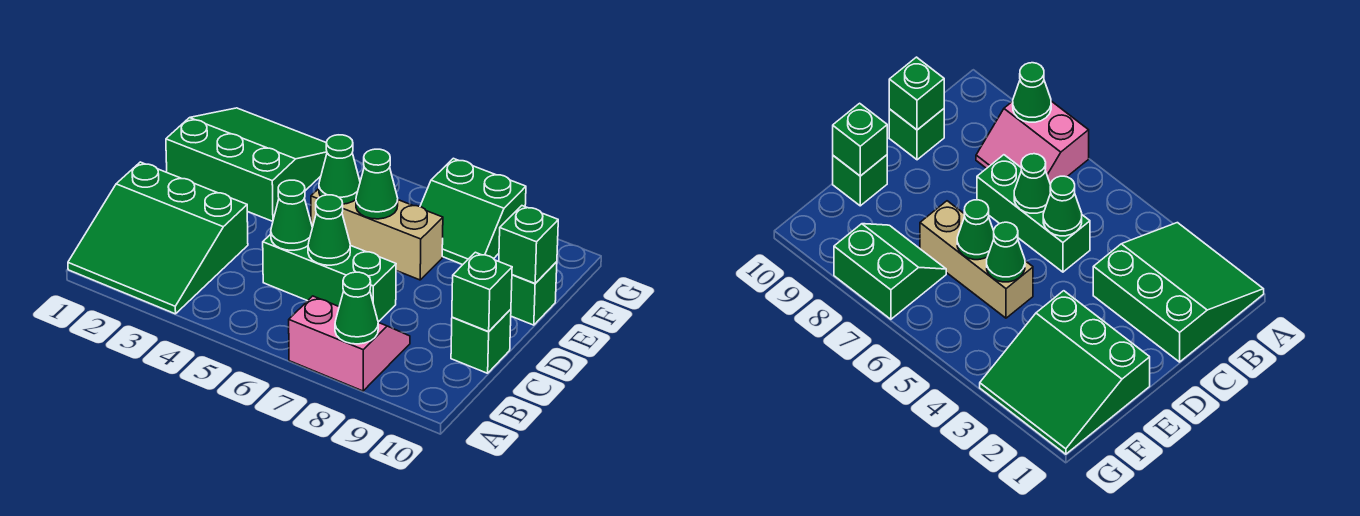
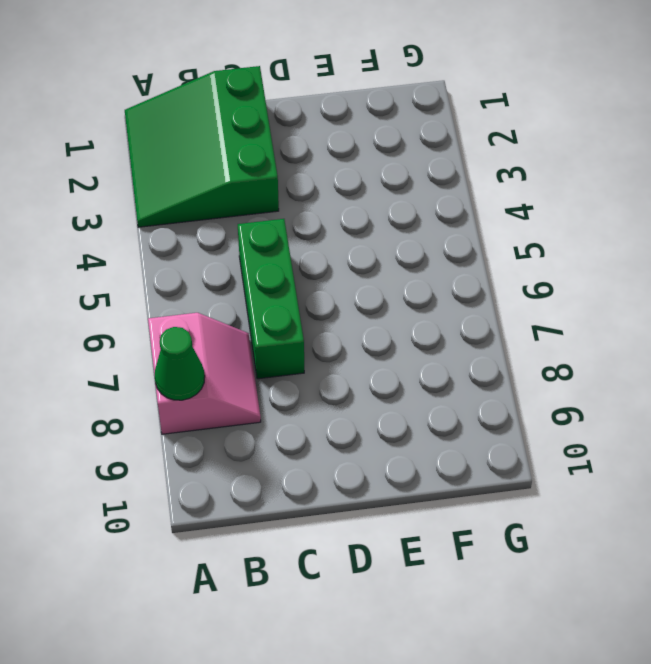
none -> green 1x1 brick [451,309,511,373]
none -> green 3x3 slope [166,108,327,221]
none -> tan 1x3 brick [311,189,443,280]

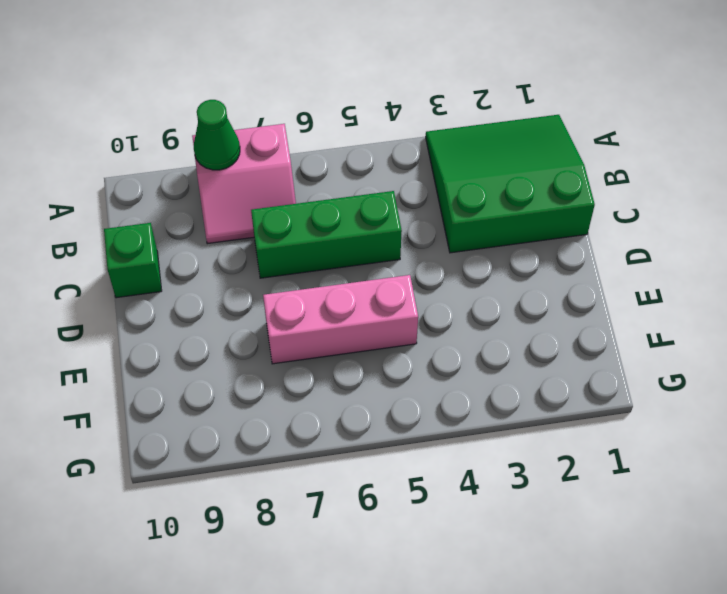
pink 1x3 brick [263,275,418,364] -> tan 1x3 brick [311,189,443,280]
none -> green 3x3 slope [166,108,327,221]
none -> green 1x1 brick [511,262,557,325]
none -> green 2x2 slope [420,158,526,265]

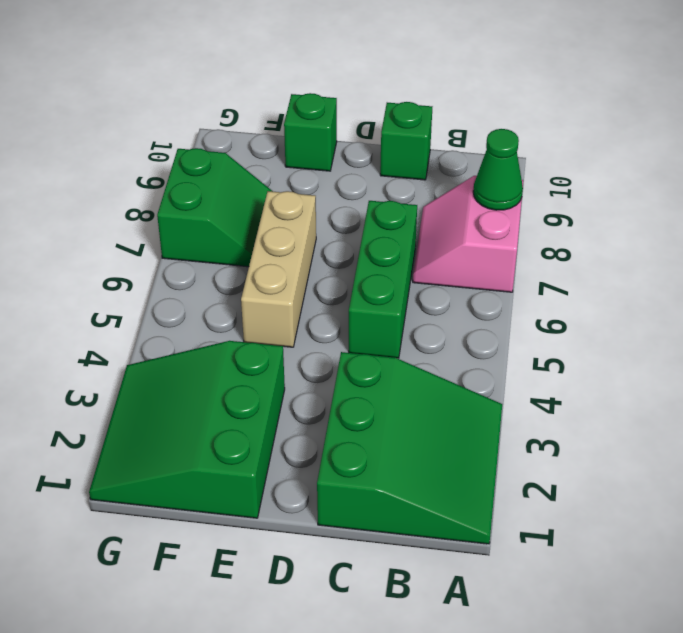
none -> green 1x1 cone [271,180,312,250]
none -> green 1x1 cone [308,195,350,265]
none -> green 1x1 brick [452,252,512,332]

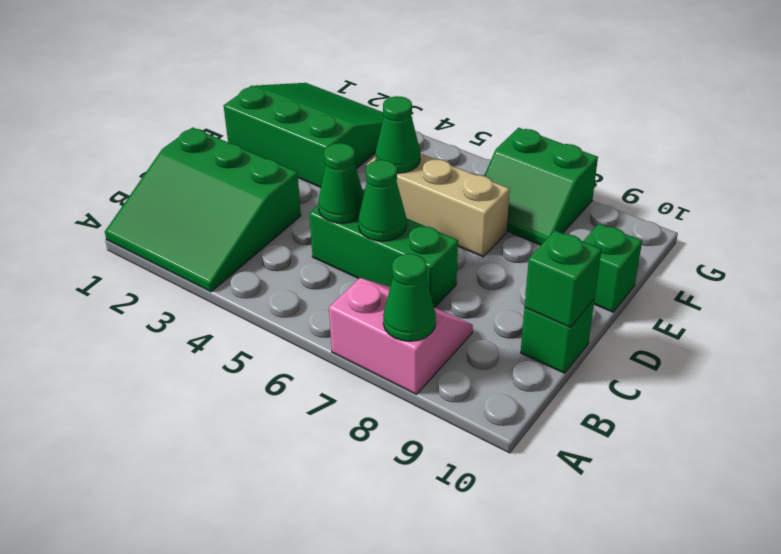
none -> green 1x1 cone [356,149,398,219]
none -> green 1x1 brick [499,206,558,284]

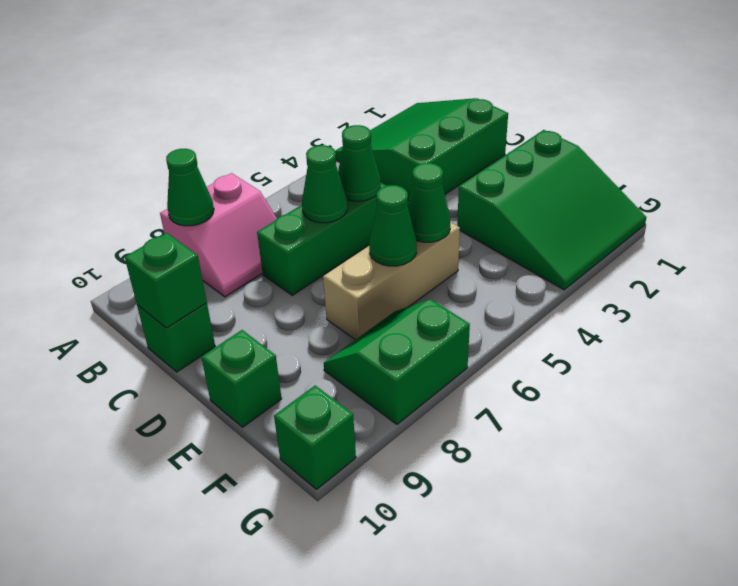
green 1x1 brick [274,385,356,490] -> green 1x1 brick moved to [499,206,558,284]

